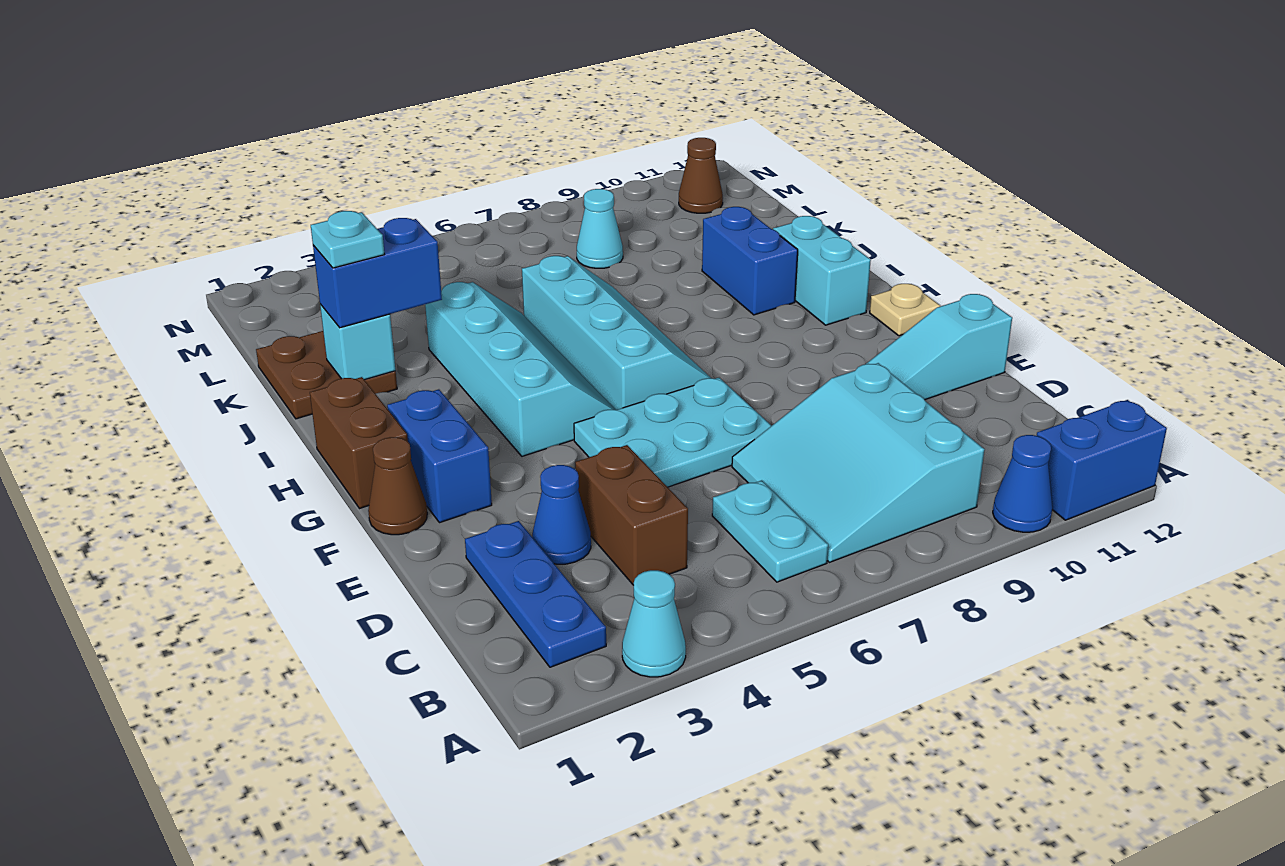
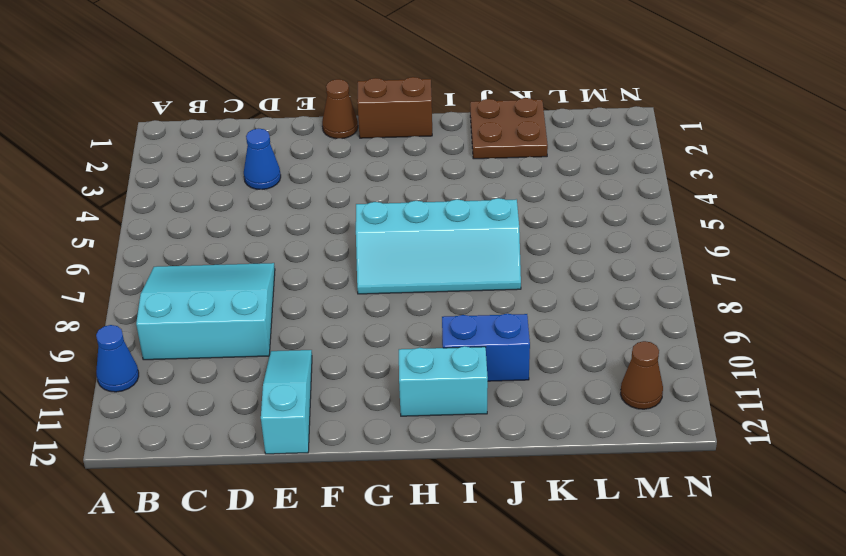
none -> cyan 1x1 cone [622,570,686,677]
none -> blue 1x2 brick [1037,400,1167,520]
none -> blue 1x3 plate [465,521,606,667]

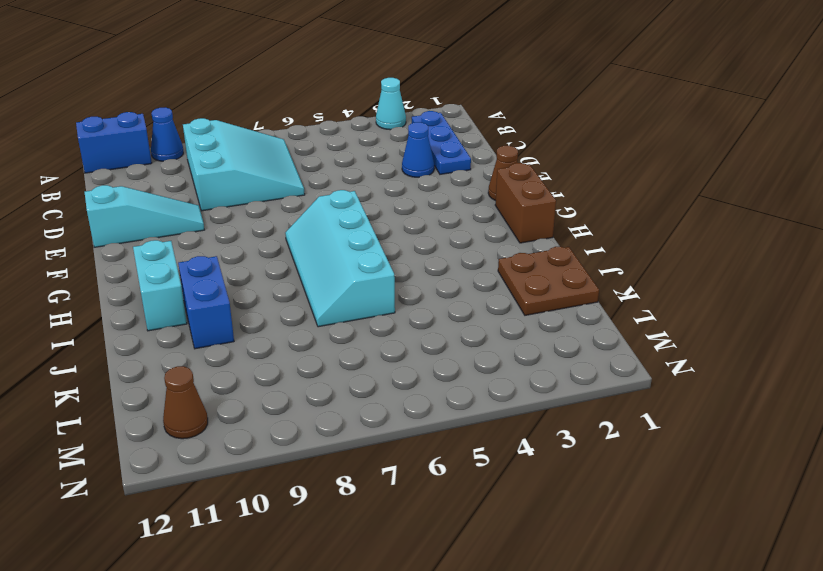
none -> cyan 1x2 plate [712,480,828,582]
none -> brown 1x2 brick [575,445,688,585]
none -> cyan 2x3 plate [574,378,771,487]

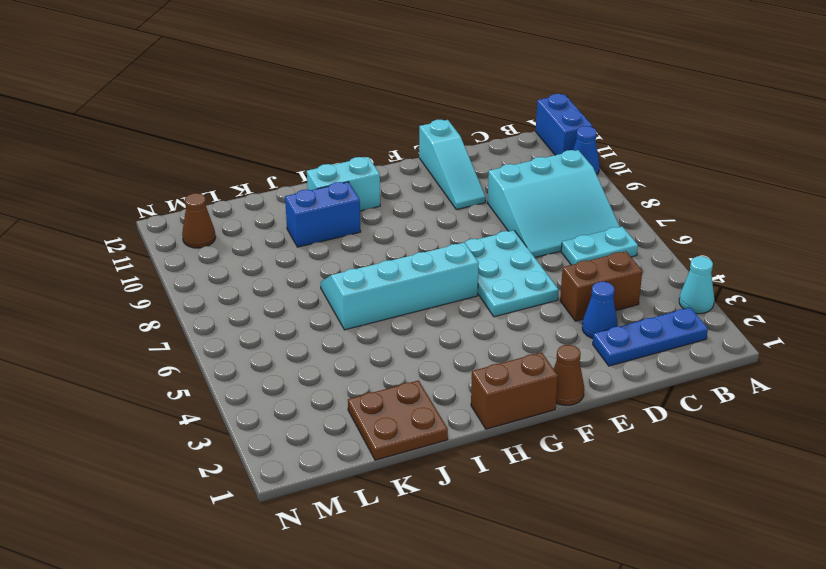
none -> blue 1x2 brick [387,389,492,523]
none -> cyan 2x4 slope [425,282,616,456]
none -> tan 1x1 plate [870,284,940,336]

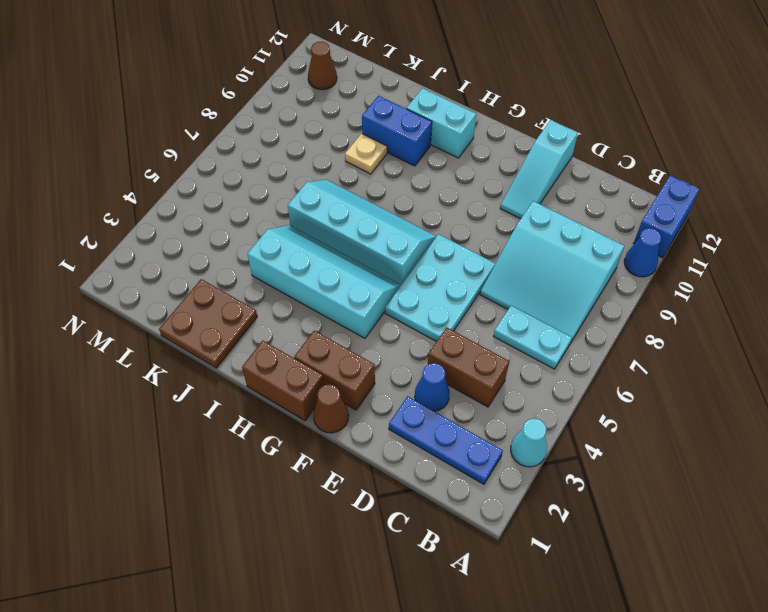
brown 1x2 brick [294,330,375,410] -> blue 1x2 brick [387,389,492,523]
tan 1x1 plate [345,133,387,174] -> tan 1x1 plate moved to [870,284,940,336]
none -> cyan 1x1 cone [577,189,623,268]
none -> cyan 1x1 brick [320,304,395,380]
none -> blue 1x2 brick [313,218,442,328]

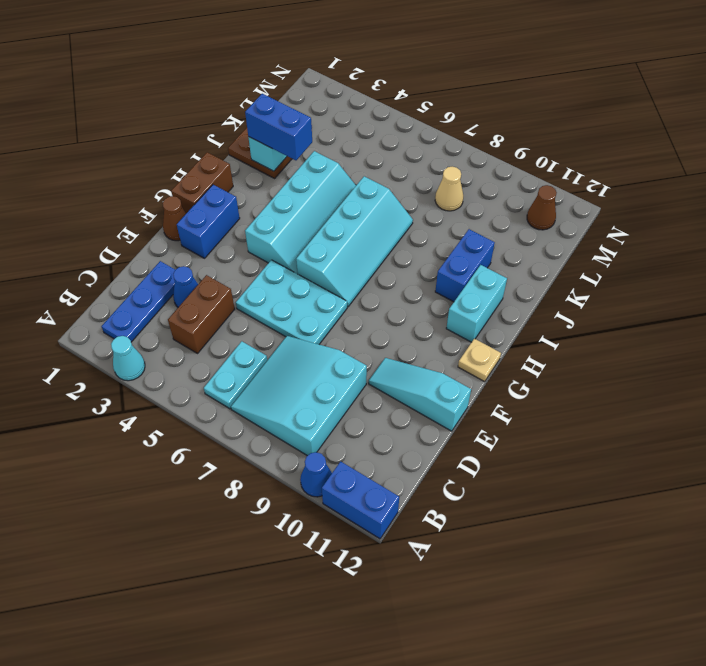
tan 1x1 cone [435,167,463,211] -> cyan 1x1 cone [577,189,623,268]
none -> cyan 1x1 plate [311,211,384,268]

